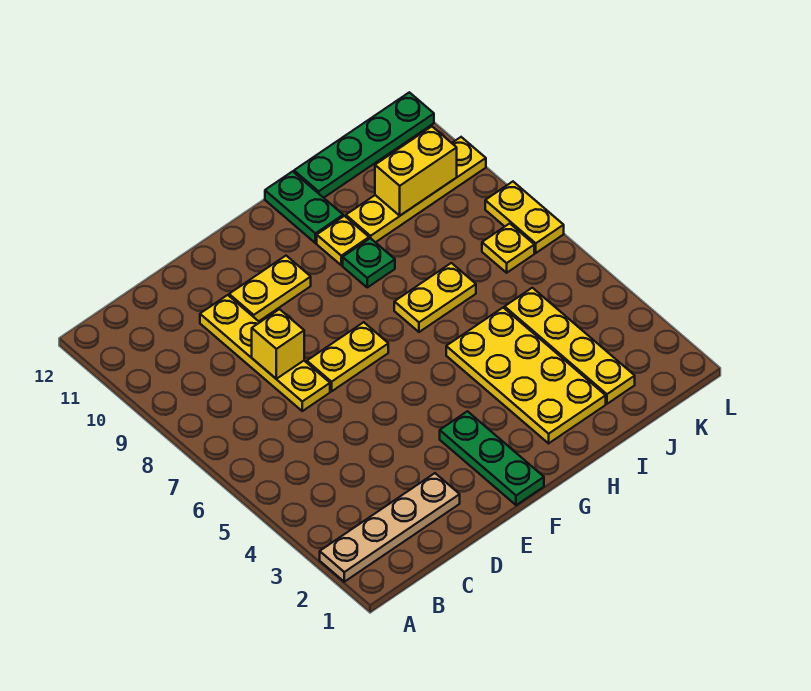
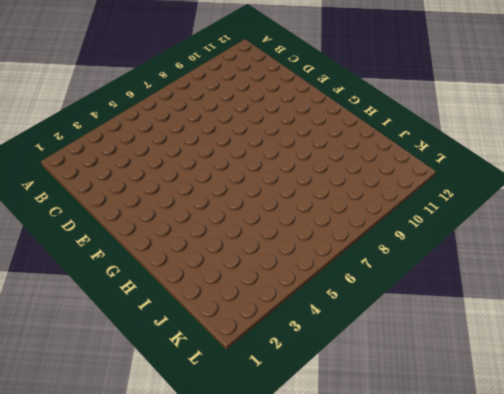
none -> tan 1x4 plate [320,473,460,582]
none -> yellow 1x4 plate [200,295,330,411]
none -> yellow 1x2 plate [307,322,388,391]

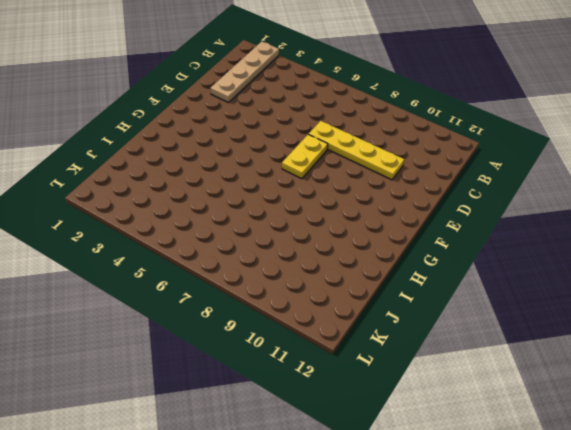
none -> yellow 1x2 plate [229,256,311,321]
none -> green 1x3 plate [440,411,544,505]
none -> yellow 2x4 plate [446,308,606,443]

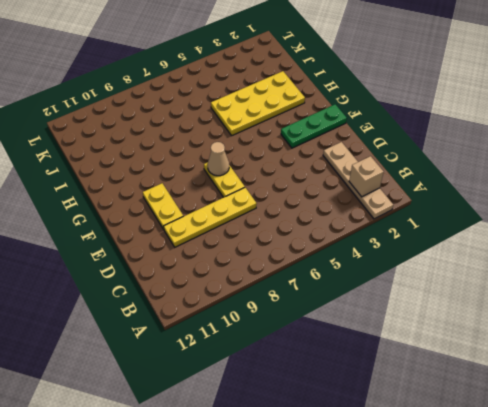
tan 1x1 brick [349,156,384,197] -> none
tan 1x1 cone [208,142,229,176] -> none
none -> yellow 1x2 plate [394,263,476,332]
none -> green 1x1 plate [343,238,395,287]
none -> yellow 1x1 plate [317,216,369,265]

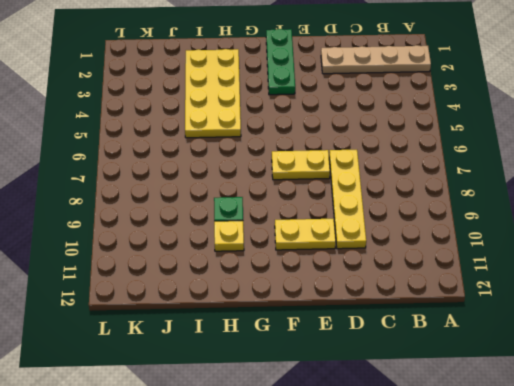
none -> yellow 1x2 plate [394,263,476,332]
none -> green 1x2 plate [265,171,343,243]
none -> yellow 1x4 plate [346,137,486,242]

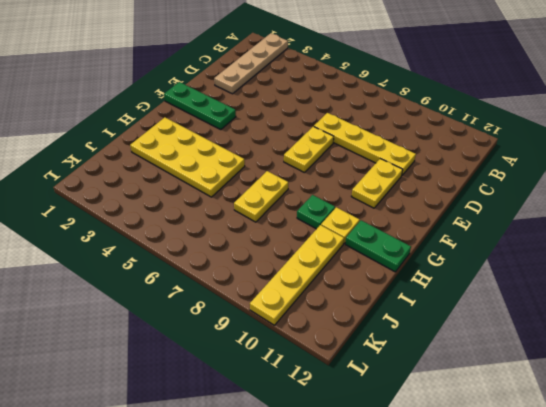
none -> green 1x4 plate [294,92,434,198]
none -> yellow 1x4 plate [505,288,635,404]
none -> yellow 1x1 plate [482,223,534,273]

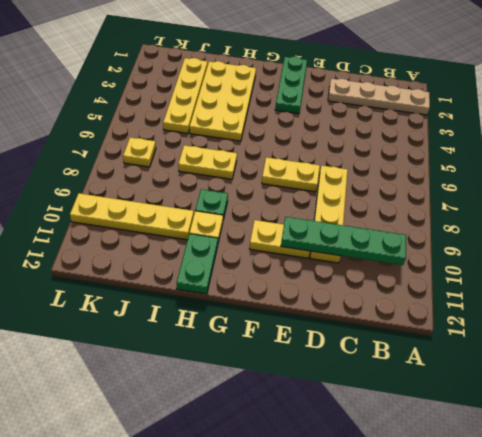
green 1x4 plate [281,217,406,265] -> green 1x4 plate moved to [294,92,434,198]
none -> yellow 1x2 plate [485,182,564,253]
none -> yellow 1x1 brick [252,309,304,379]
none -> yellow 1x2 brick [375,127,457,216]

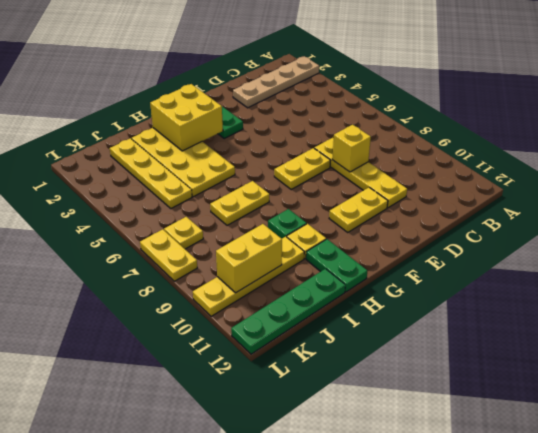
yellow 2x2 brick [150,84,223,151] -> none

